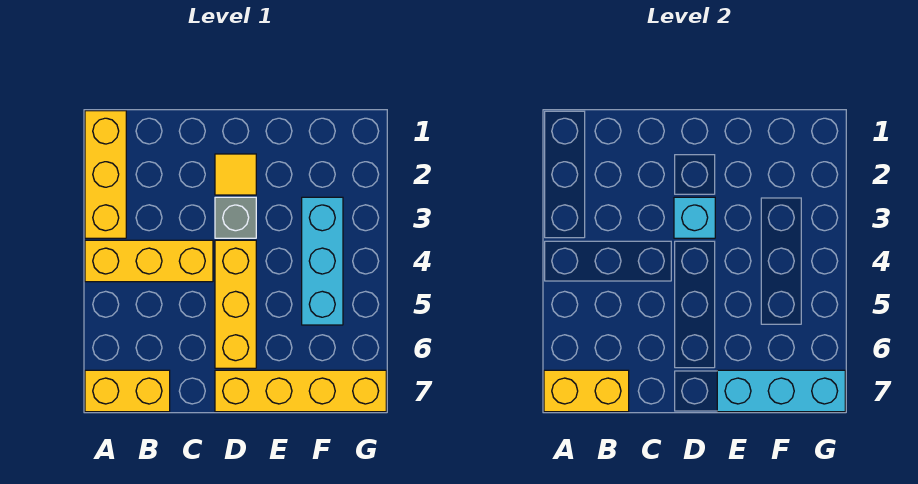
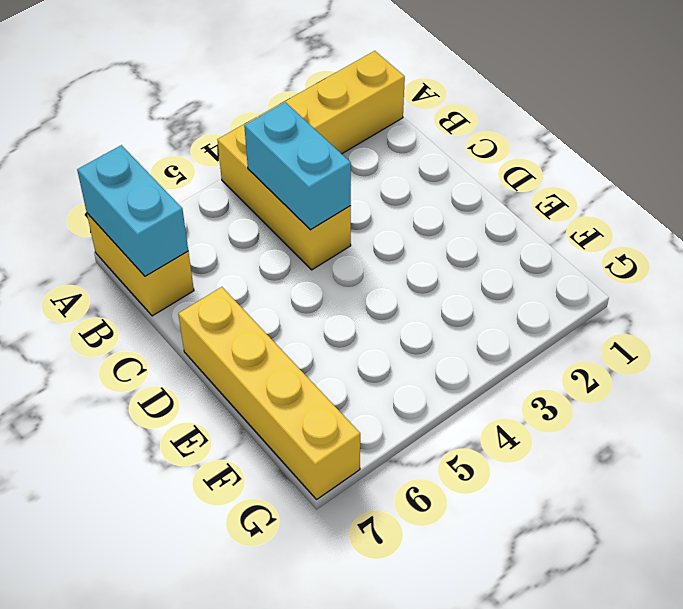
cyan 1x2 brick [77,145,188,276] -> yellow 1x2 brick [544,370,629,412]
cyan 1x2 brick [244,102,351,230] -> none
none -> yellow 1x1 tile [215,154,256,195]
none -> grey 1x1 brick [215,197,256,238]

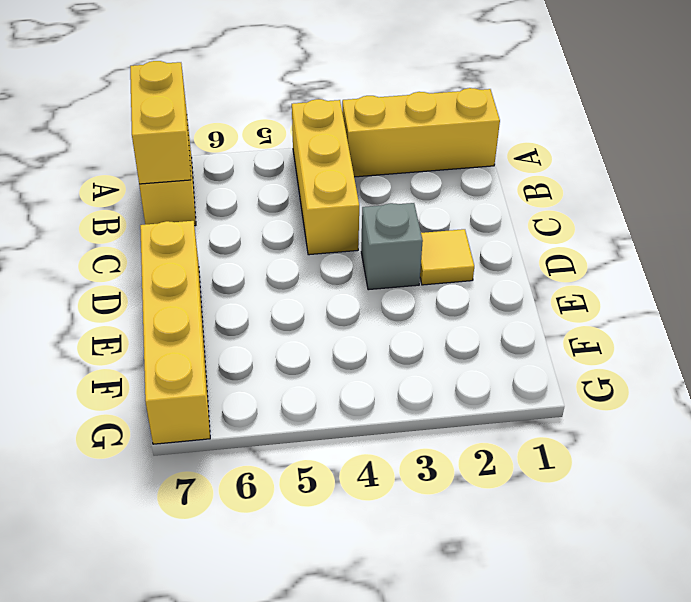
none -> yellow 1x3 brick [215,240,256,368]
none -> cyan 1x3 brick [302,197,343,325]

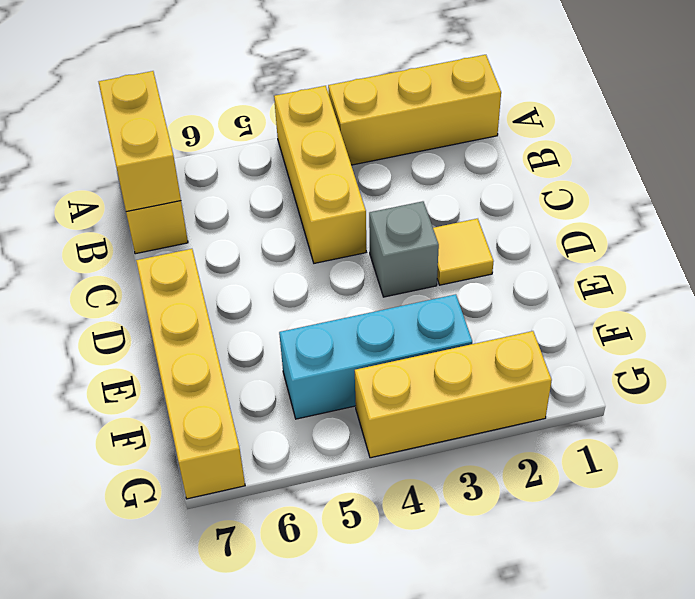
yellow 1x3 brick [355,331,552,458] -> yellow 1x3 brick moved to [215,240,256,368]
none -> cyan 1x1 brick [674,197,715,238]
none -> cyan 1x3 brick [717,370,845,412]

